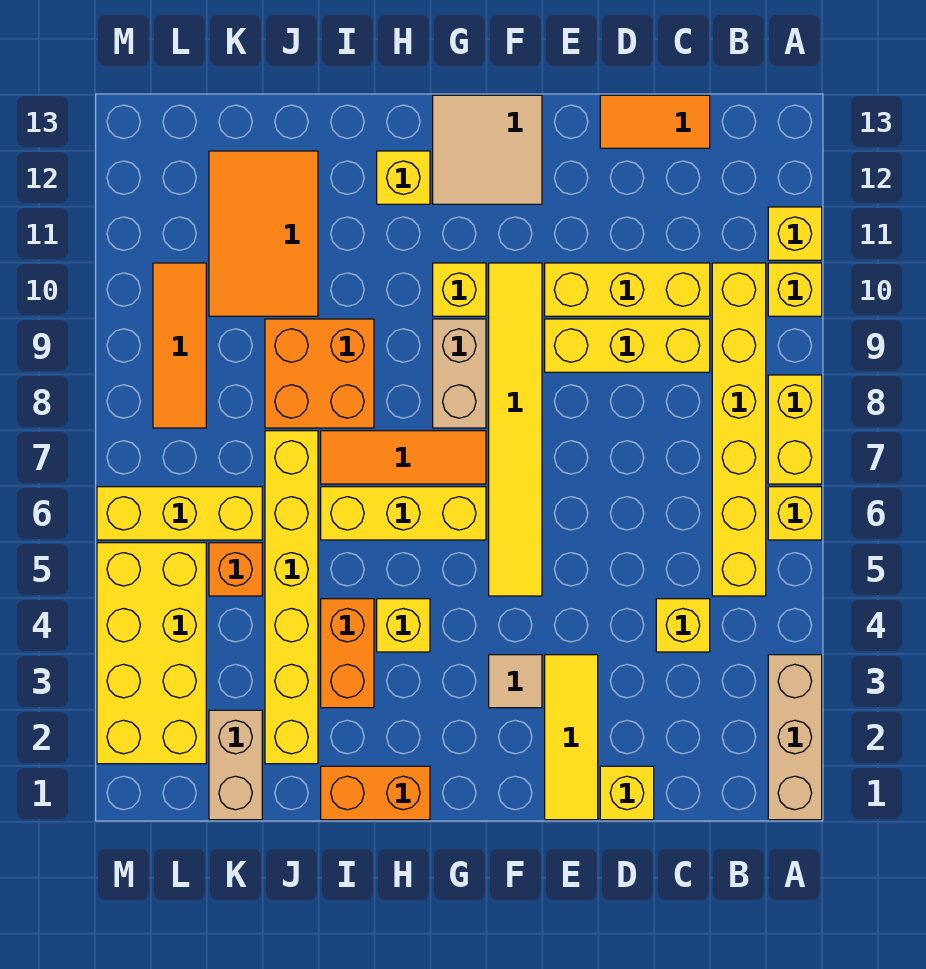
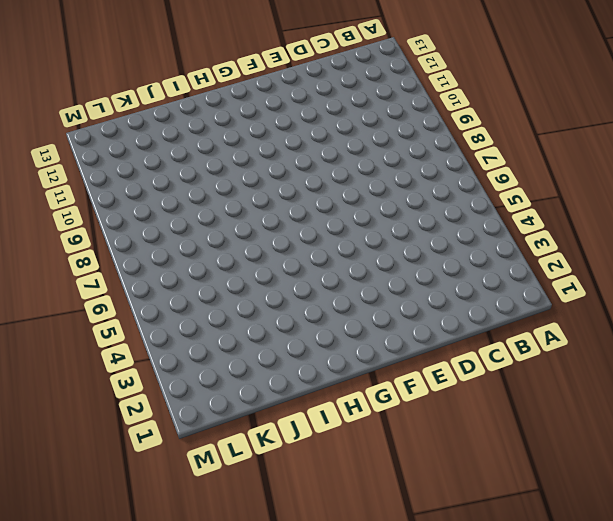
none -> tan 1x3 brick [768,655,822,820]
none -> yellow 1x1 brick [768,487,822,540]
none -> yellow 1x2 brick [768,375,822,484]
none -> yellow 1x1 brick [768,263,822,316]

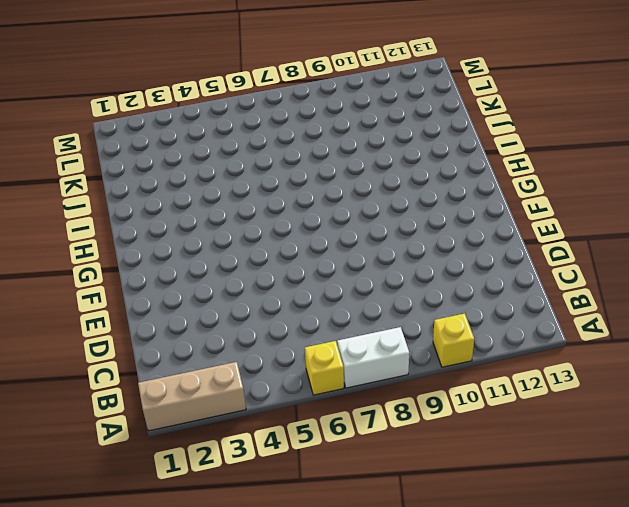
white 1x2 brick [337,327,409,388] -> yellow 1x2 brick [768,375,822,484]
none -> yellow 1x1 brick [768,207,822,260]
none -> yellow 1x6 brick [712,263,766,596]
none -> yellow 1x1 brick [656,599,710,652]
none -> yellow 1x3 brick [545,319,710,372]

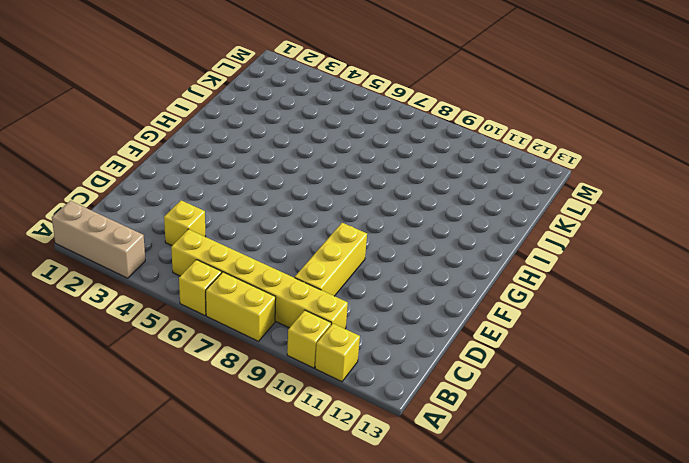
none -> yellow 1x3 brick [545,263,710,316]
none -> orange 1x2 tile [600,95,710,148]
none -> yellow 1x1 brick [600,766,654,820]
none -> yellow 1x3 tile [545,655,598,820]

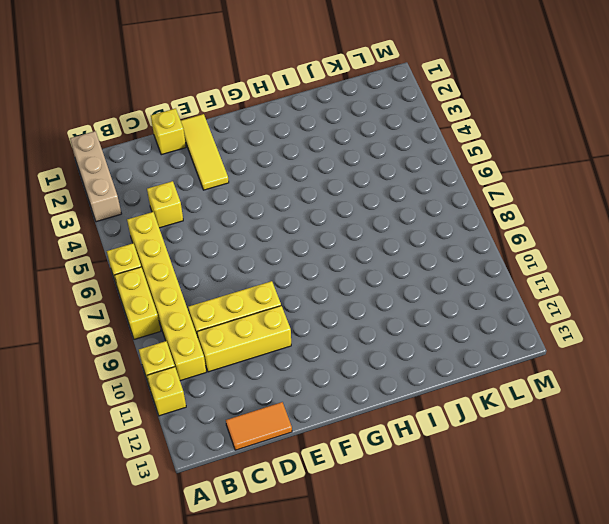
none -> tan 1x1 tile [489,655,542,708]
none -> yellow 1x6 tile [489,263,542,596]
none -> tan 2x2 tile [433,95,542,204]
none -> yellow 1x3 brick [321,487,486,540]

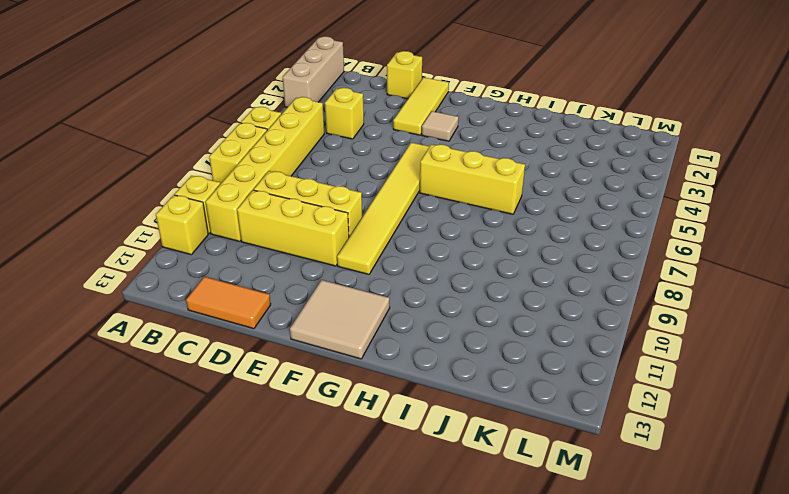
none -> orange 1x3 tile [321,431,486,484]
none -> tan 1x2 brick [433,319,486,428]
none -> yellow 1x1 brick [433,263,486,316]
none -> orange 1x2 brick [321,766,430,820]

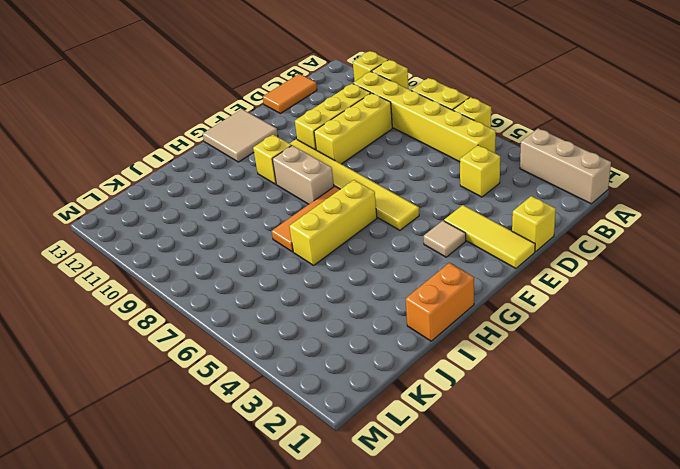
none -> yellow 1x1 brick [377,599,430,652]
none -> yellow 1x1 brick [377,151,430,204]
none -> orange 1x2 brick [321,599,374,708]
none -> orange 2x2 brick [265,319,374,428]

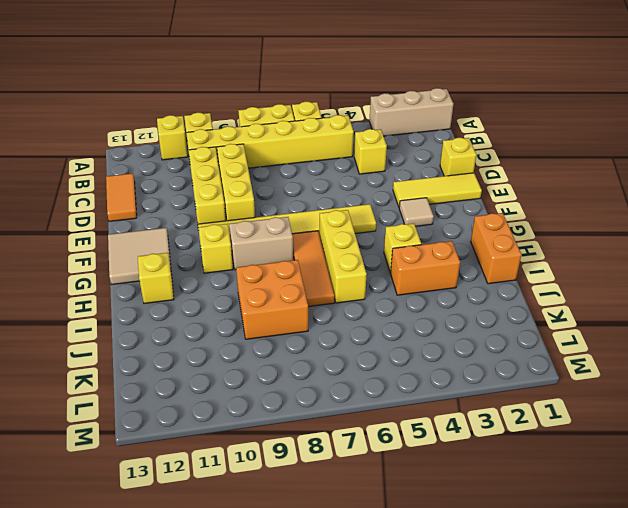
none -> yellow 1x6 brick [265,431,318,764]
none -> orange 2x3 tile [209,151,318,316]
none -> tan 1x2 brick [209,710,262,820]
none -> orange 1x1 brick [209,543,262,596]

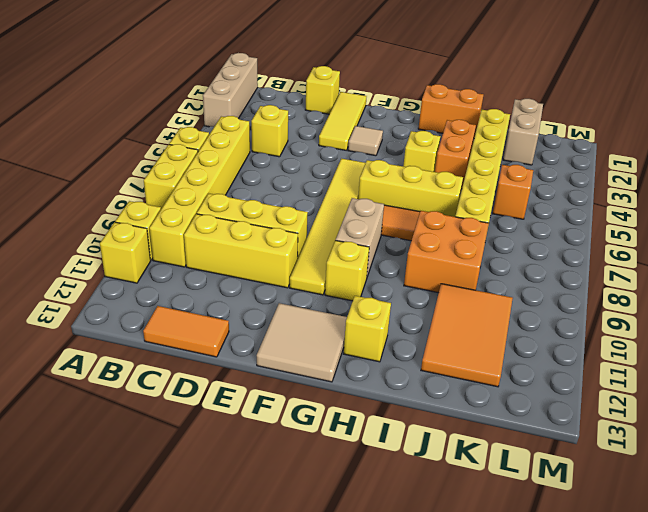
none -> yellow 1x3 brick [97,487,262,540]
none -> yellow 2x4 brick [97,543,206,764]
none -> orange 1x3 tile [153,263,206,428]

